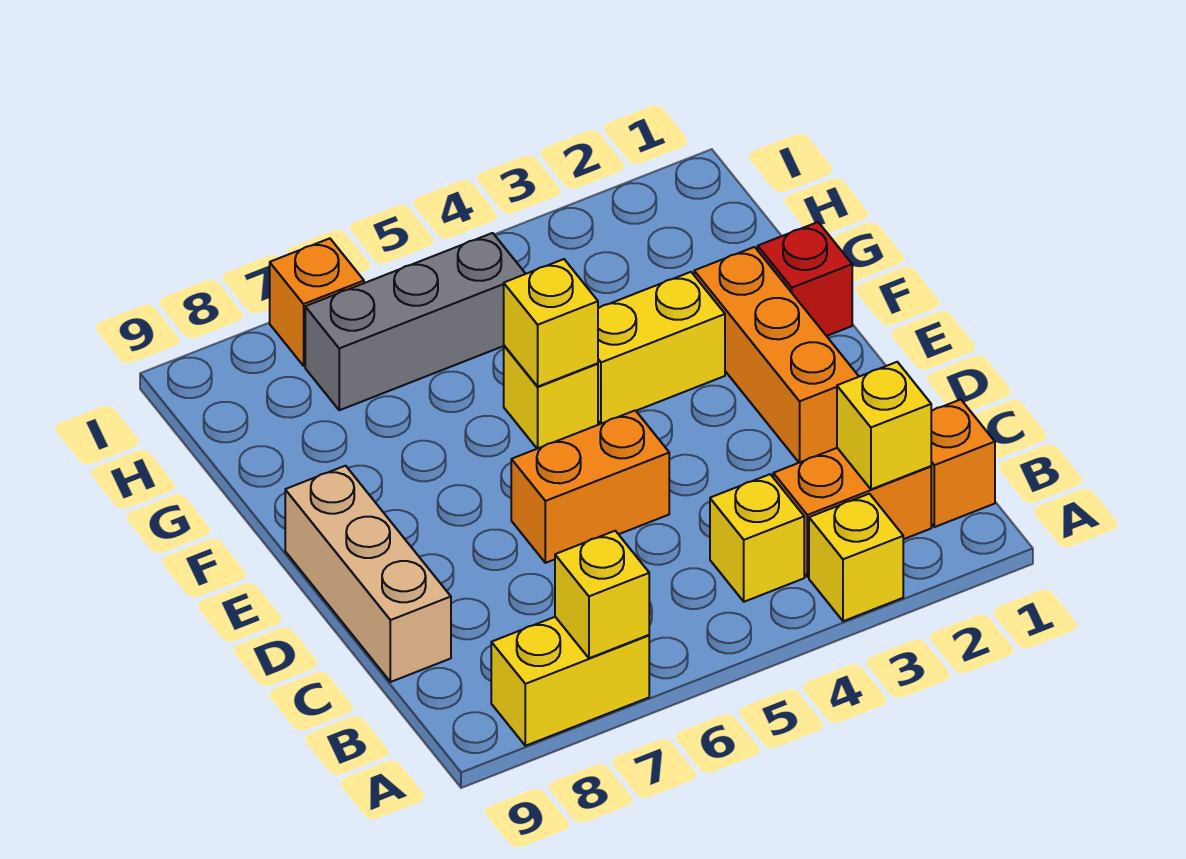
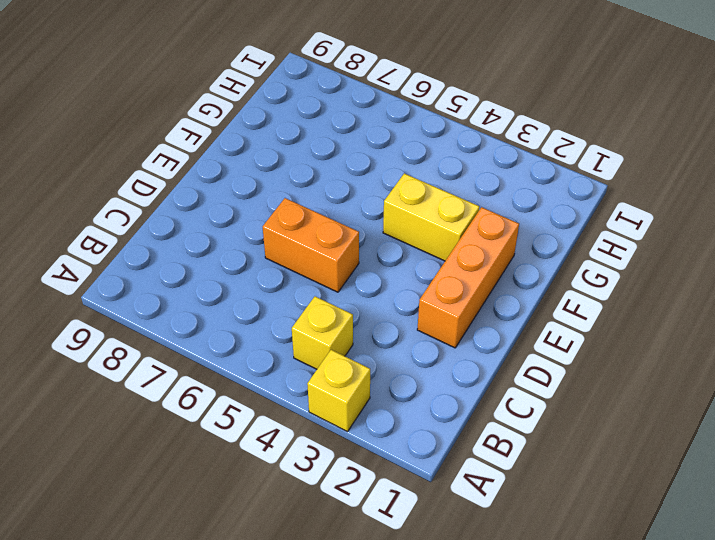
none -> yellow 1x2 brick [491,617,649,746]
none -> orange 1x1 brick [931,400,995,527]
none -> orange 1x2 brick [773,448,931,577]

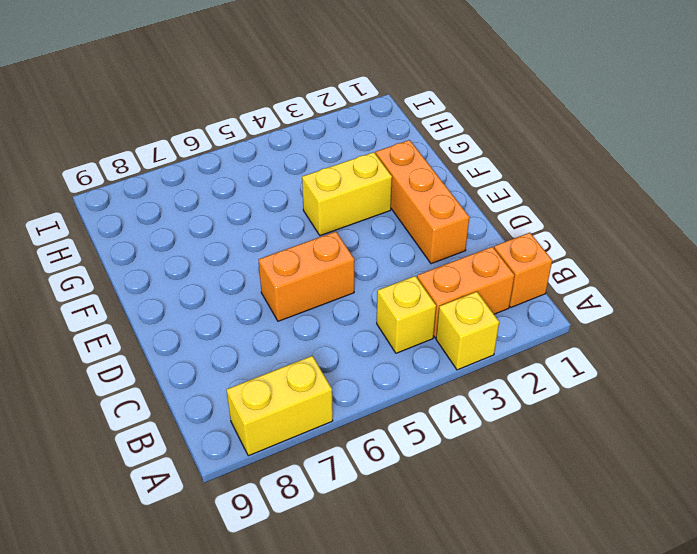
none -> tan 1x3 brick [285,466,451,682]
none -> red 1x1 brick [758,222,852,336]
none -> yellow 1x1 brick [504,346,598,449]

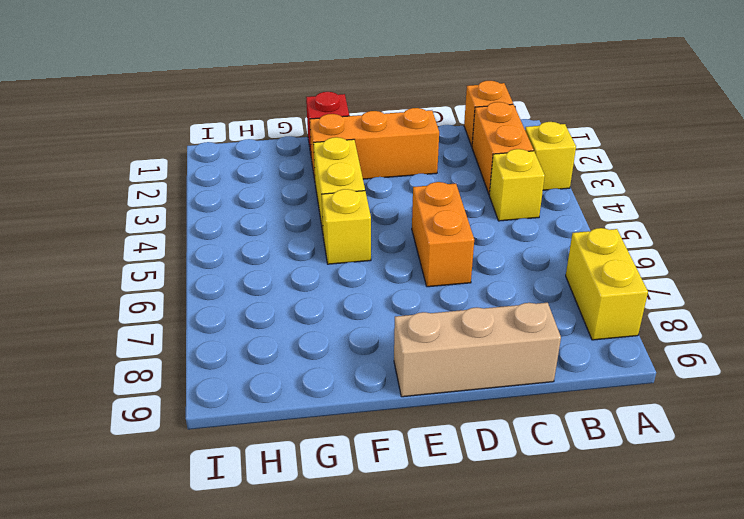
none -> grey 1x3 brick [305,233,526,410]
none -> orange 1x1 brick [270,238,364,366]
none -> yellow 1x1 brick [555,531,649,658]

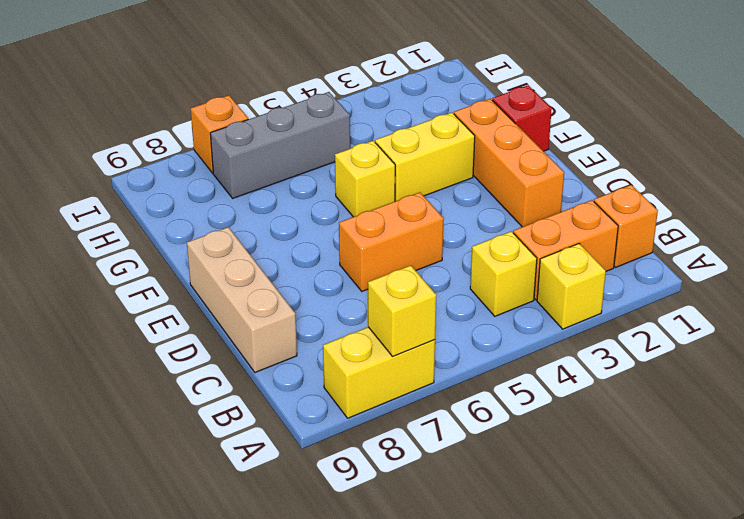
none -> yellow 1x1 brick [837,362,931,489]
none -> yellow 1x1 brick [504,259,598,386]

